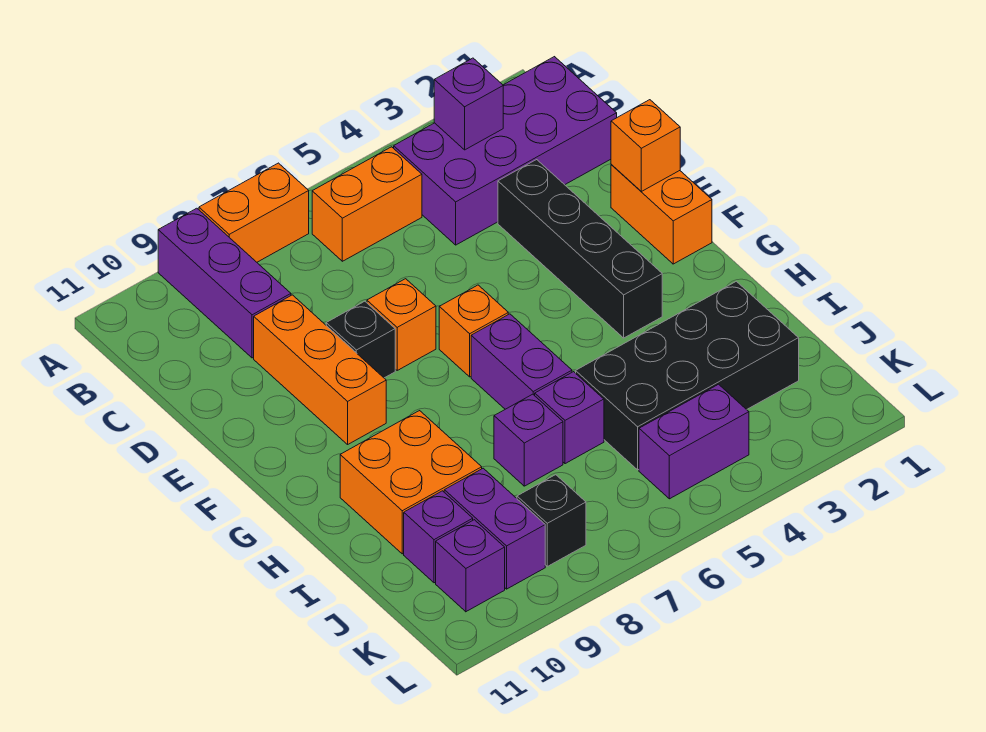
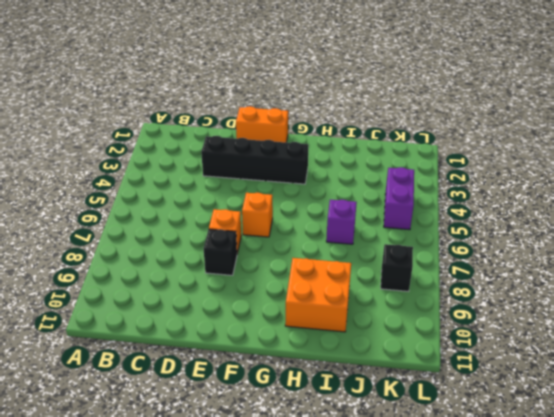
none -> orange 1x2 brick [199,163,309,262]
none -> purple 1x3 brick [158,208,291,358]
none -> purple 2x4 brick [394,57,617,245]

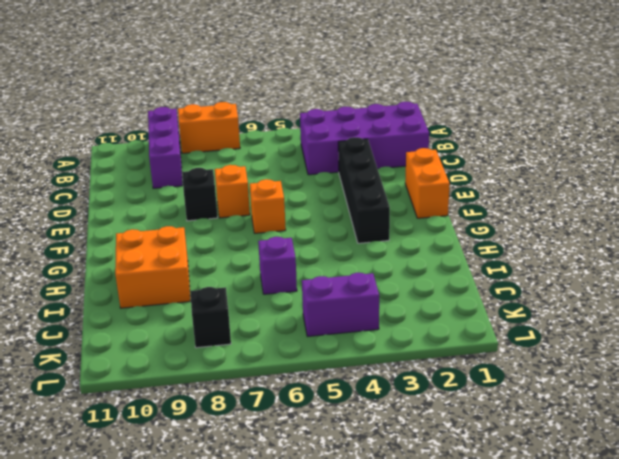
none -> orange 1x2 brick [312,147,422,261]
none -> orange 1x3 brick [254,295,386,444]
none -> purple 1x2 brick [471,314,572,409]

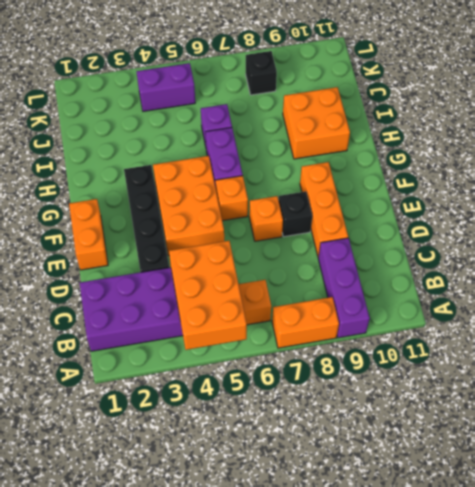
orange 2x3 brick [169,241,247,350] -> none
orange 2x3 brick [153,156,224,256] -> none
none -> black 2x4 brick [576,281,799,470]
none -> purple 1x1 brick [494,394,563,486]
none -> purple 1x2 brick [444,468,545,589]

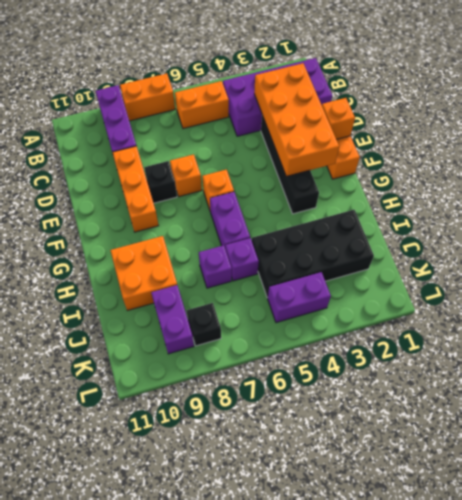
orange 2x4 brick [254,63,339,176] -> none
none -> purple 1x1 brick [404,491,473,583]
none -> purple 1x1 brick [436,520,505,612]
none -> purple 1x1 brick [434,58,503,150]

